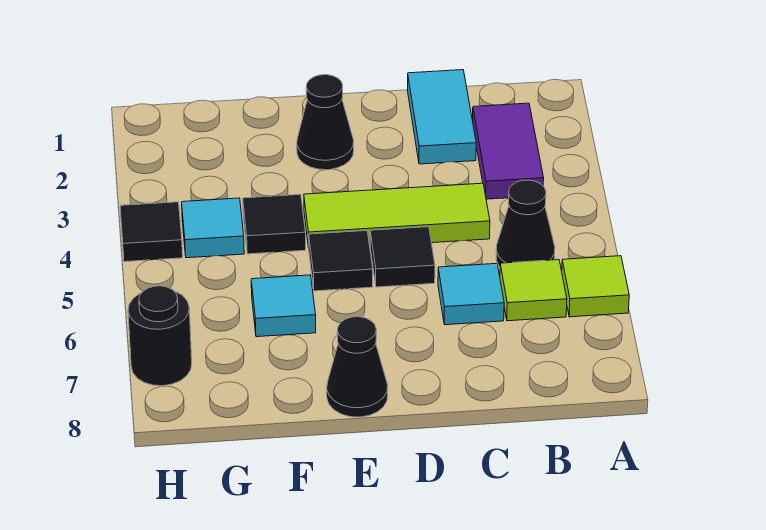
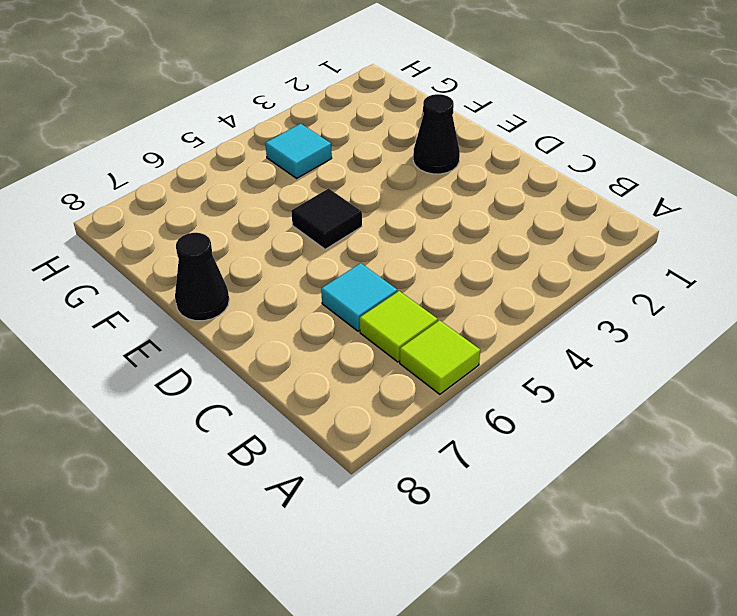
none -> purple 1x2 tile [473,103,544,199]
none -> black 1x1 cone [496,180,555,267]
none -> cyan 1x2 tile [408,70,476,164]

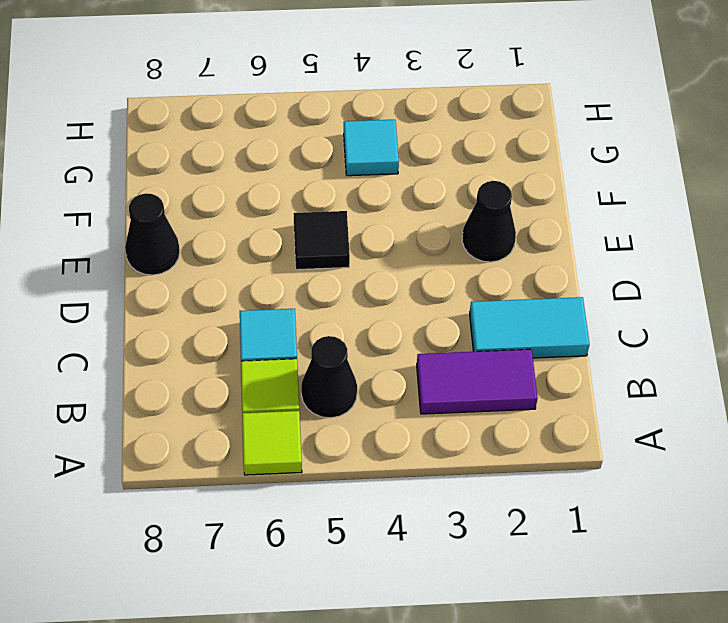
none -> lime 1x3 tile [304,183,490,248]
none -> black 1x1 tile [370,227,435,287]
none -> black 1x1 tile [243,194,306,254]

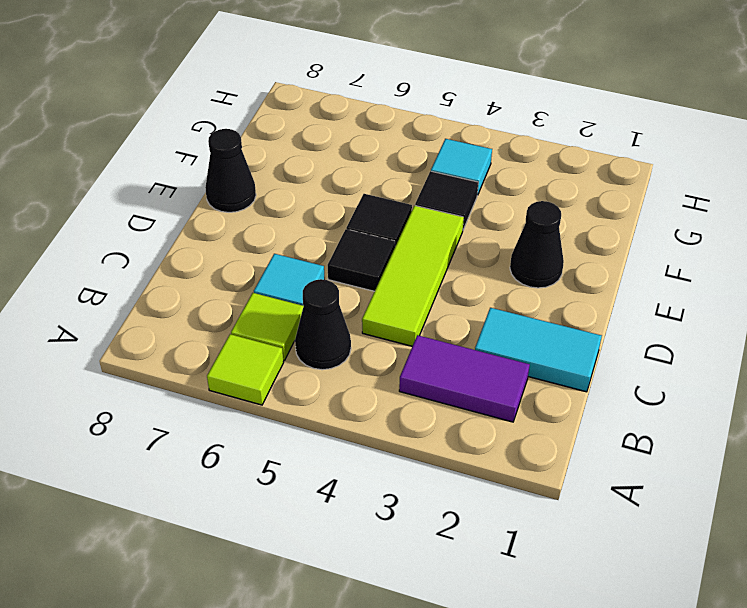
none -> cyan 1x1 tile [251,275,316,337]
none -> black 1x1 tile [120,202,183,262]
none -> black 1x1 round brick [128,286,192,386]

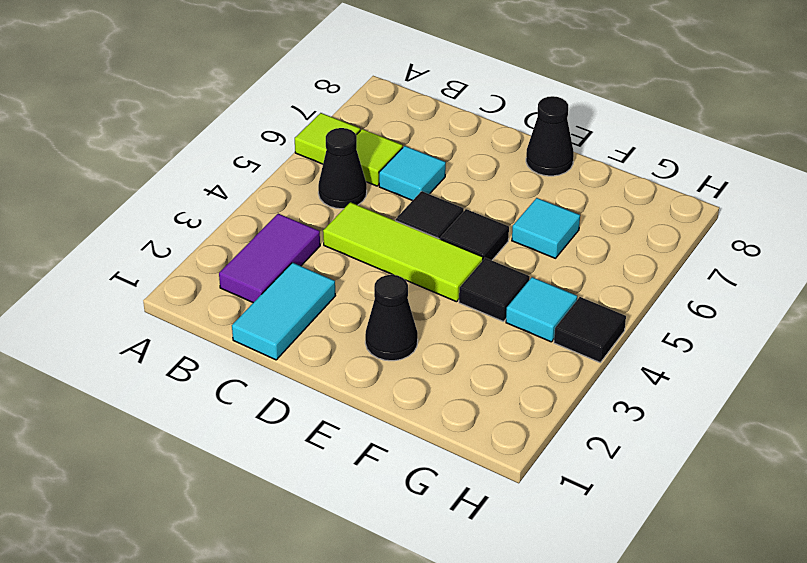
none -> black 1x1 round brick [128,286,192,386]

